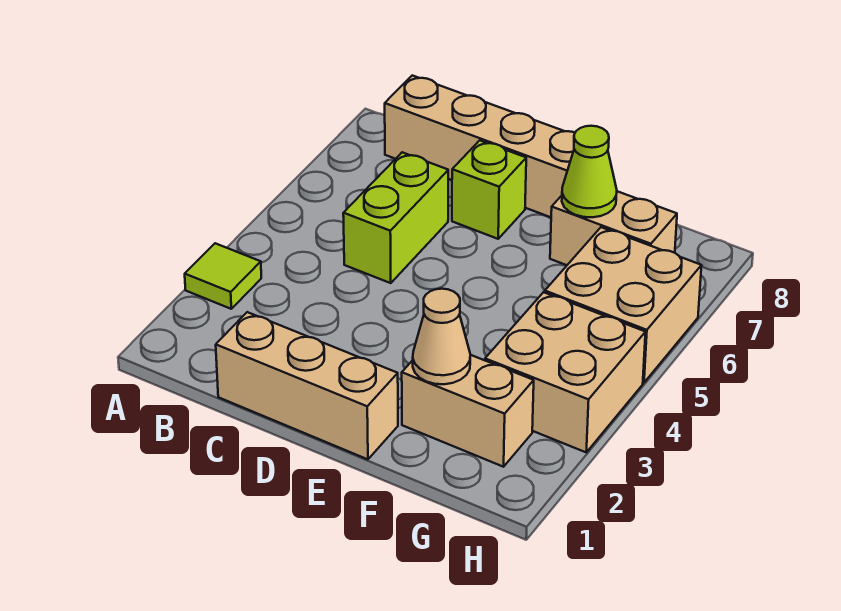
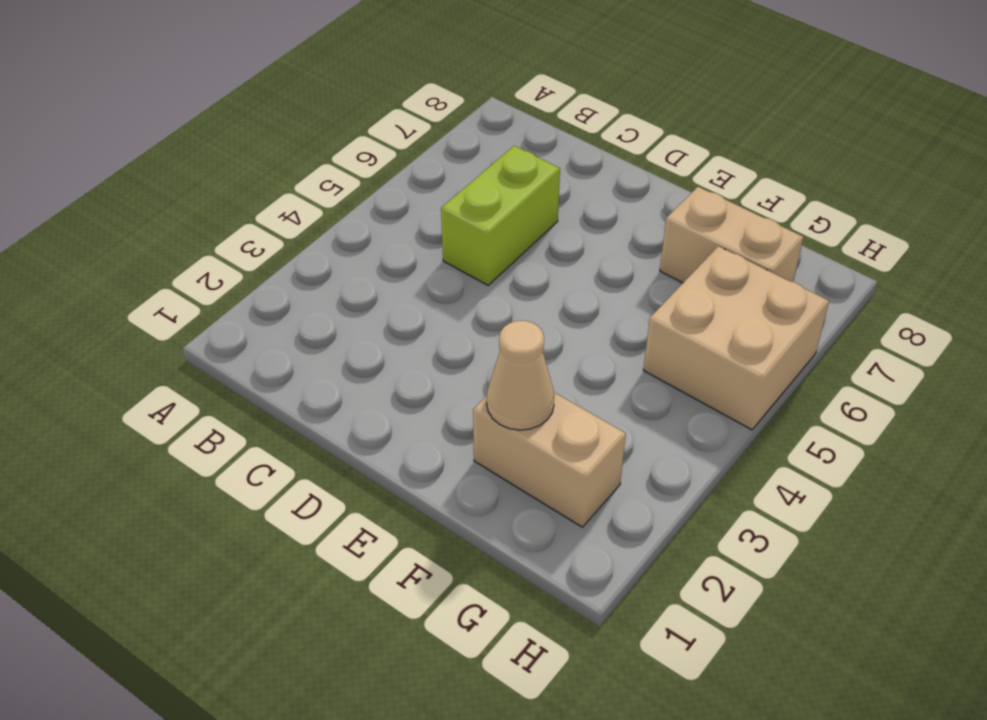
none -> lime 1x1 tile [185,243,261,309]
none -> tan 1x4 brick [385,75,575,217]

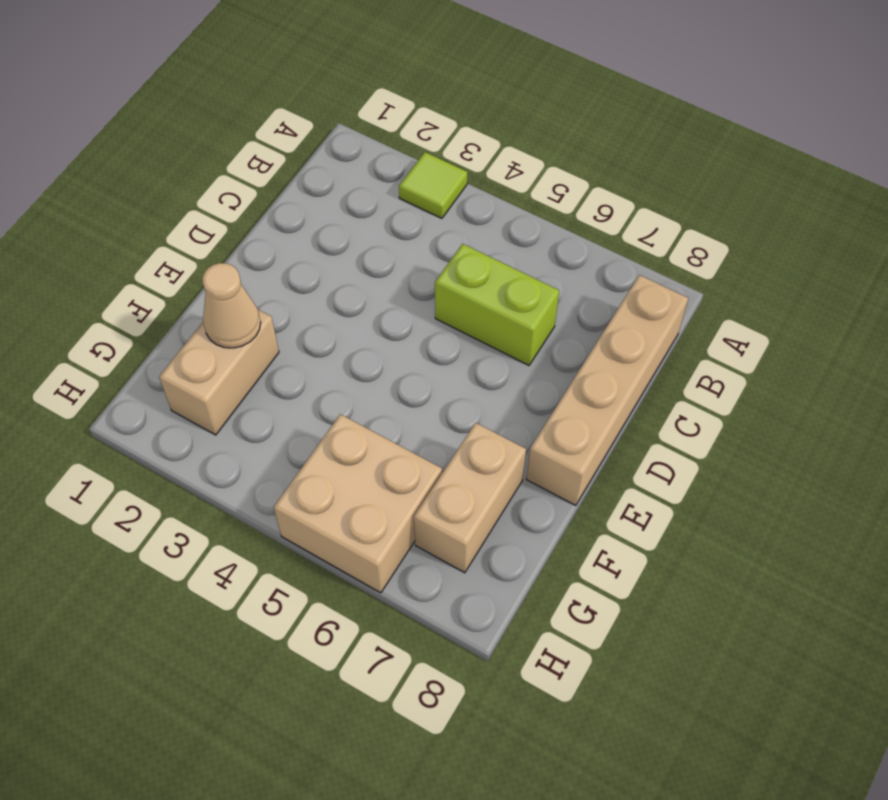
none -> tan 1x3 brick [216,312,398,459]
none -> lime 1x1 brick [452,140,526,239]

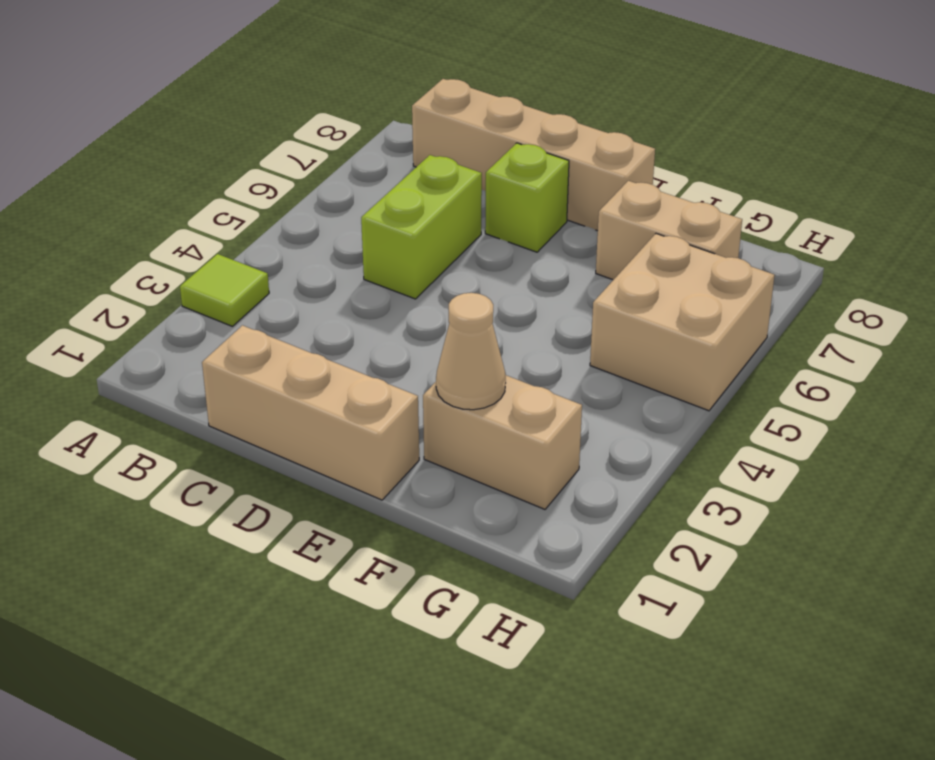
none -> tan 2x2 brick [485,292,646,452]
none -> lime 1x1 cone [562,126,617,217]

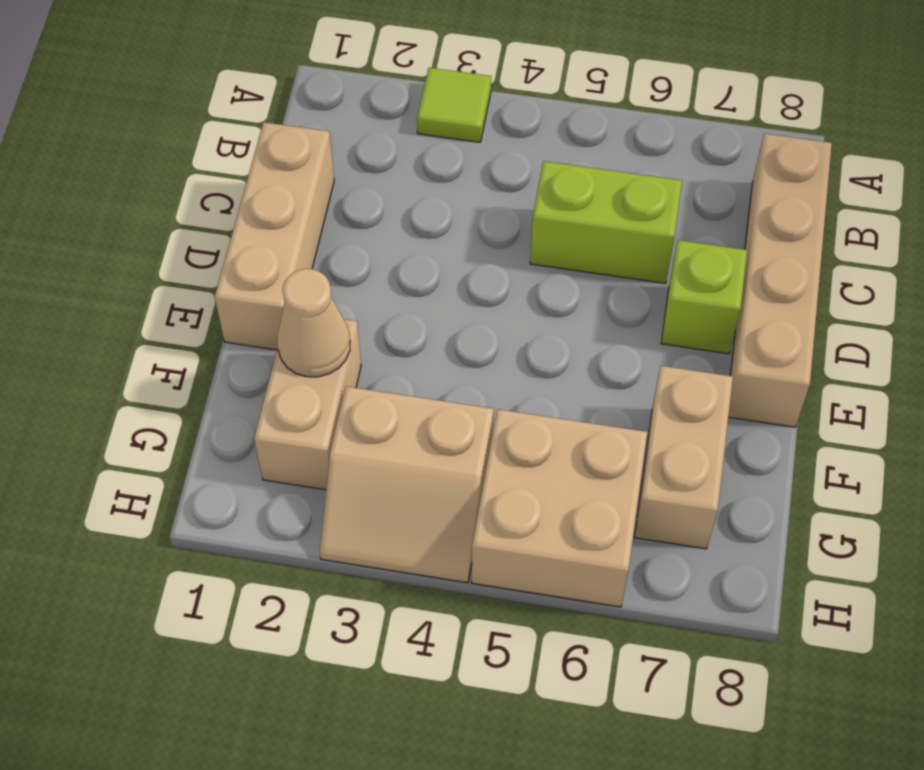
tan 2x2 slope [320,386,494,583] -> tan 2x2 brick [485,292,646,452]
none -> lime 1x1 cone [562,126,617,217]

